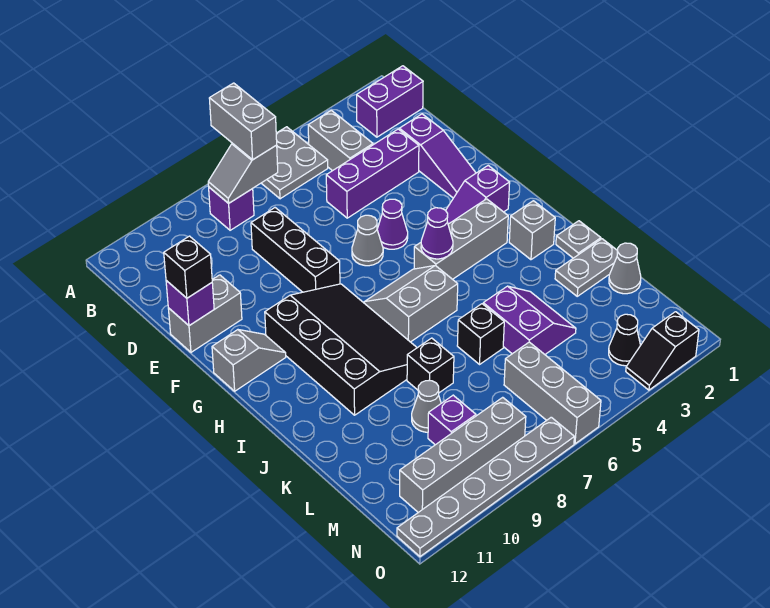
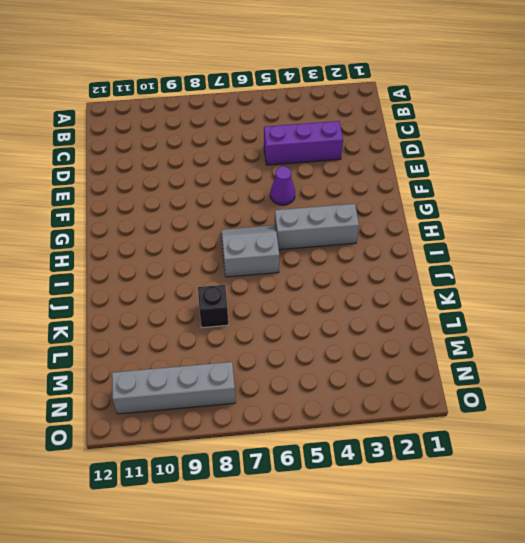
none -> grey 2x2 plate [261,127,328,199]
none -> purple 1x2 brick [357,66,423,137]
none -> grey 1x2 brick [308,110,373,171]
none -> purple 1x1 brick [209,187,254,230]

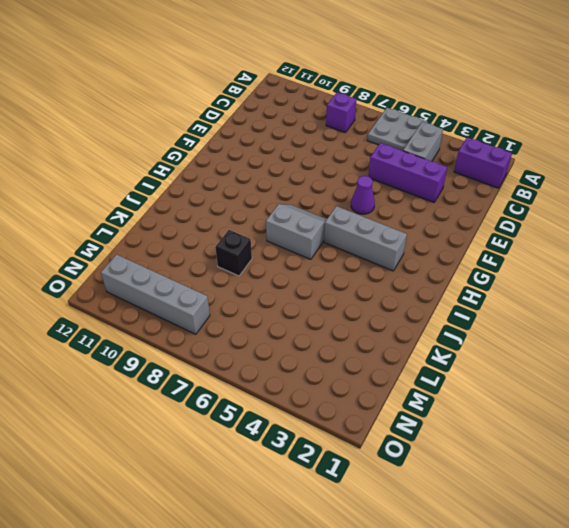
none -> purple 1x3 slope [399,114,476,198]
none -> black 1x3 brick [251,208,340,292]
none -> grey 1x2 brick [168,275,242,352]
none -> grey 1x1 cone [352,215,383,266]

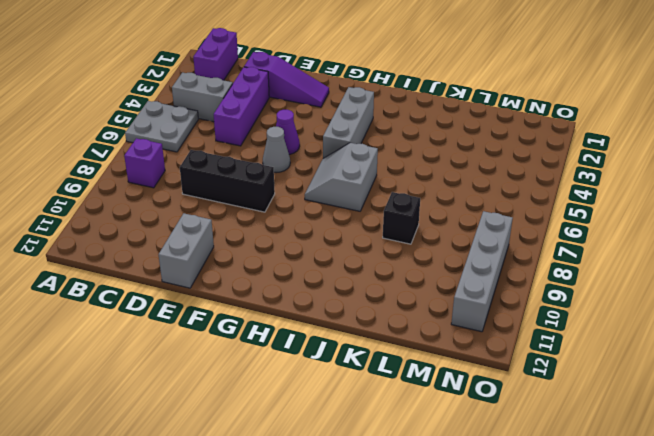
none -> purple 1x2 slope [446,166,510,224]
none -> black 3x4 slope [265,284,417,415]
none -> grey 1x2 slope [212,330,286,391]
none -> grey 1x1 brick [509,201,555,260]

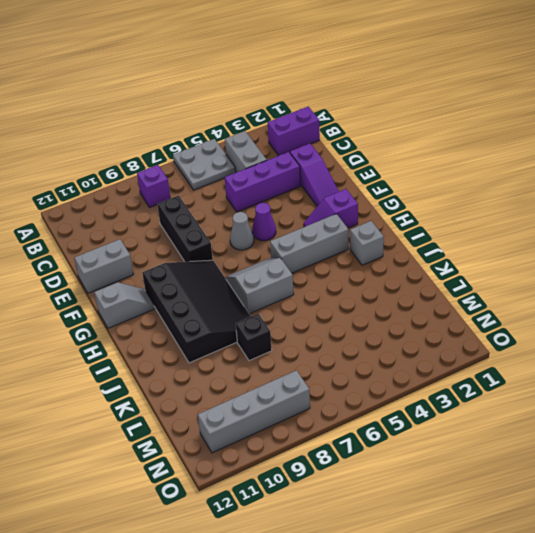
none -> grey 1x1 plate [556,221,601,258]
none -> grey 1x2 plate [555,239,618,296]
none -> purple 2x2 slope [483,286,576,354]
none -> black 1x1 brick [457,304,504,364]

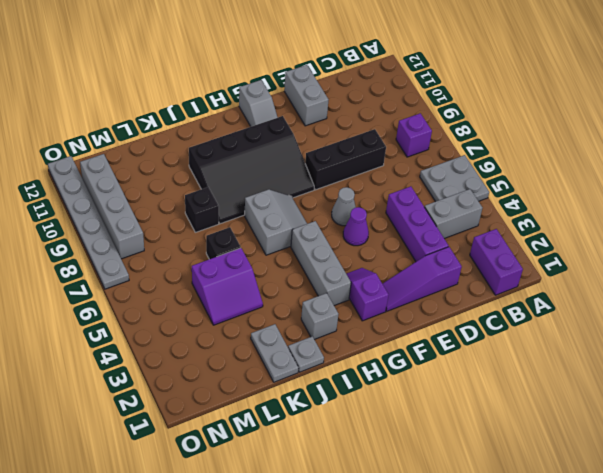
none -> grey 1x1 cone [609,243,641,294]
none -> grey 1x1 cone [412,381,441,432]
none -> grey 1x3 brick [504,342,601,444]
none -> purple 1x1 brick [428,395,476,445]

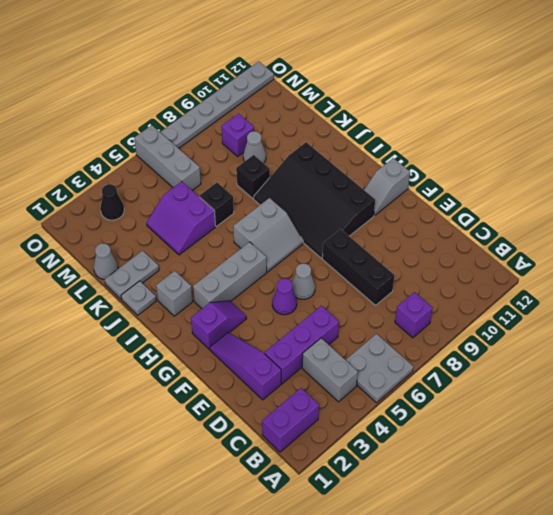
none -> grey 1x2 brick [168,275,242,352]
none -> grey 1x4 brick [400,397,526,512]
none -> black 1x2 slope [626,312,699,390]
none -> grey 1x2 slope [208,143,278,203]

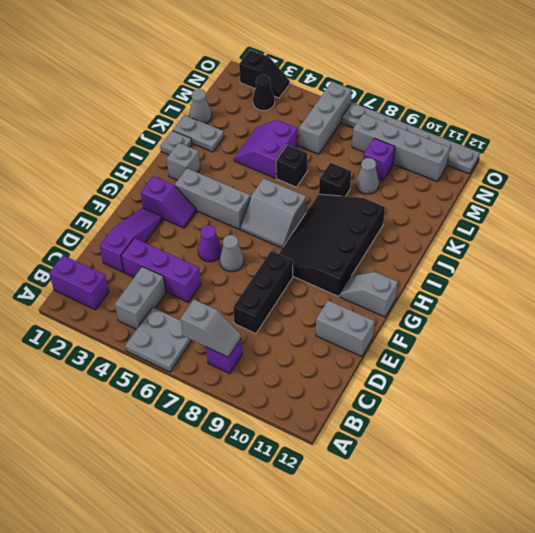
none -> purple 1x1 brick [166,281,214,326]
none -> purple 1x1 cone [421,208,453,259]
none -> grey 1x2 brick [209,83,277,160]
none -> black 1x1 brick [164,236,212,298]

